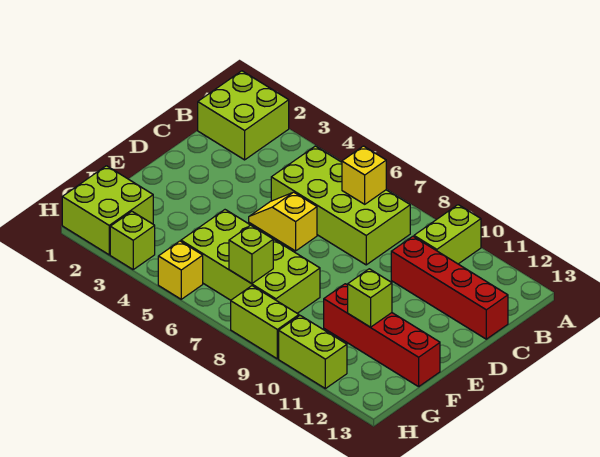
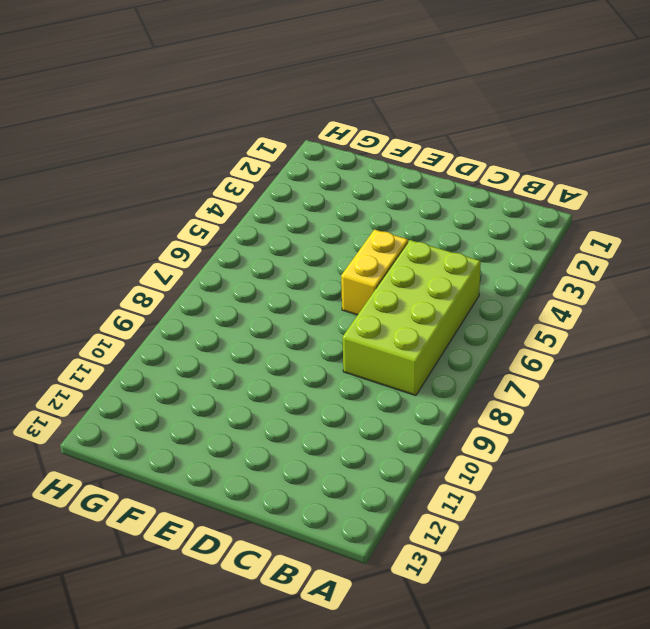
yellow 1x2 brick [341,230,408,315] -> yellow 1x2 slope [249,192,317,251]
none -> lime 2x2 brick [198,71,289,160]
none -> lime 1x2 brick [414,205,481,264]
none -> red 1x4 brick [391,236,508,339]

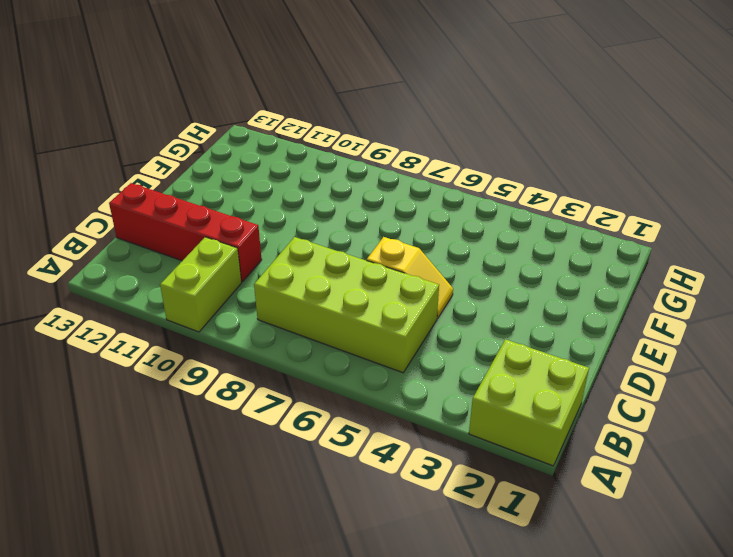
none -> lime 2x4 brick [181,210,320,313]
none -> red 1x4 brick [324,284,440,387]
none -> lime 2x2 brick [62,166,153,255]

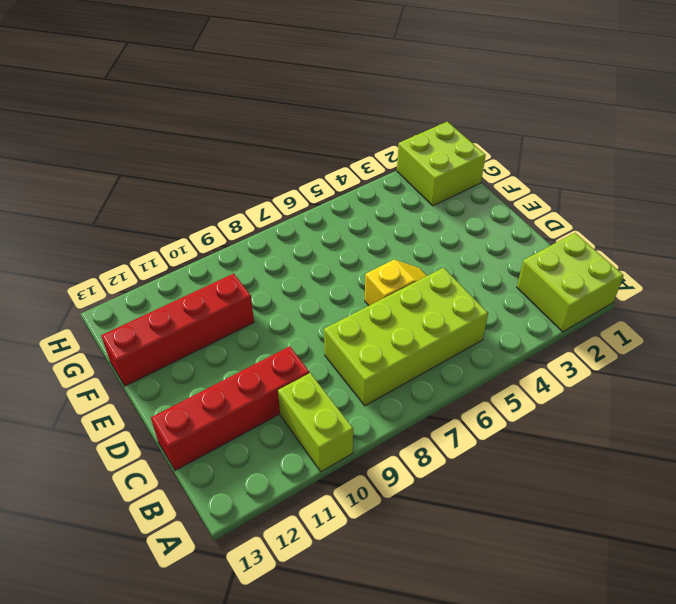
none -> lime 2x4 brick [181,210,320,313]
none -> lime 1x1 brick [110,211,155,269]
none -> yellow 1x1 brick [158,241,203,299]

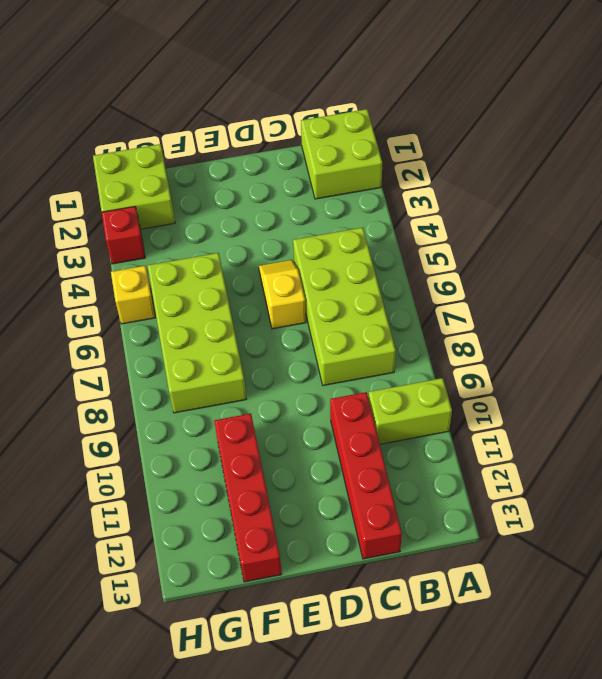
red 1x1 brick [102,207,145,264] -> lime 1x1 brick [110,211,155,269]
none -> lime 1x2 brick [231,286,299,359]
none -> lime 1x2 brick [279,316,347,389]
none -> yellow 1x1 brick [342,146,386,204]

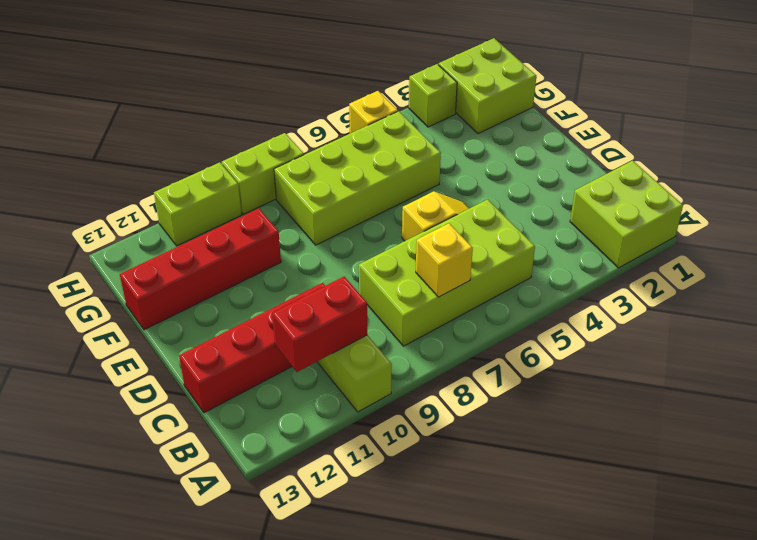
red 1x2 brick [272,277,367,372] -> none
none -> lime 1x1 brick [348,269,392,327]
none -> lime 1x1 brick [229,225,273,284]

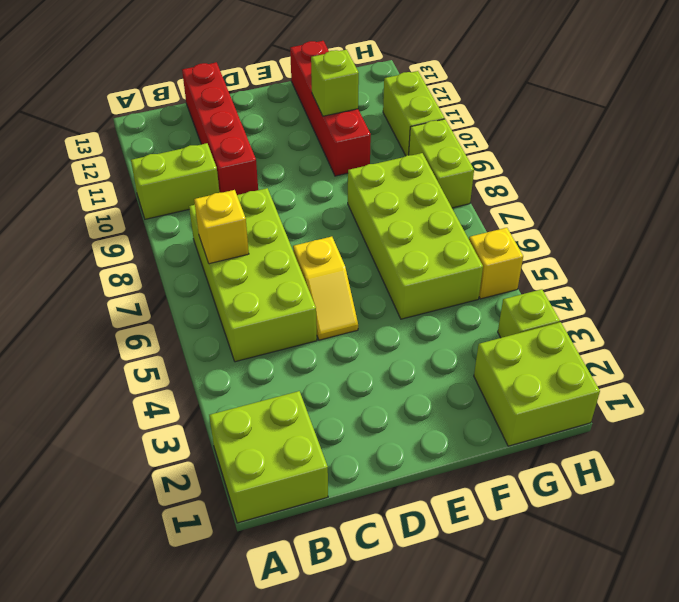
none -> lime 1x1 brick [229,225,273,284]

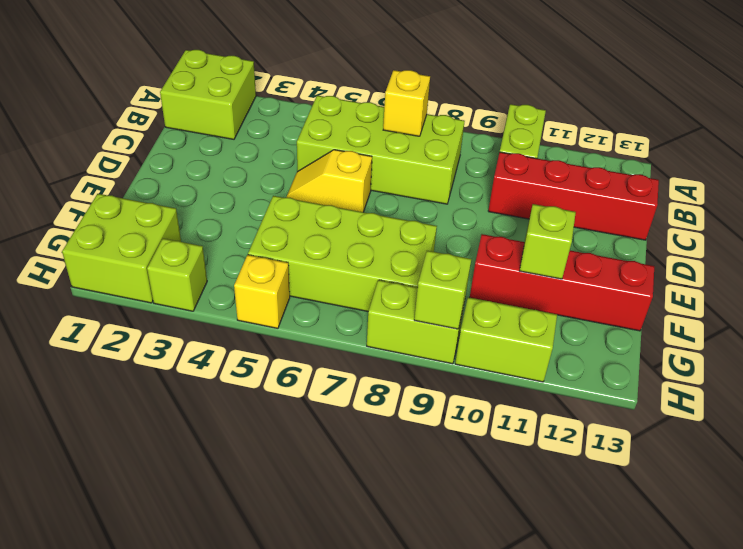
lime 1x1 brick [414,251,471,329] -> lime 1x1 brick moved to [229,225,273,284]

